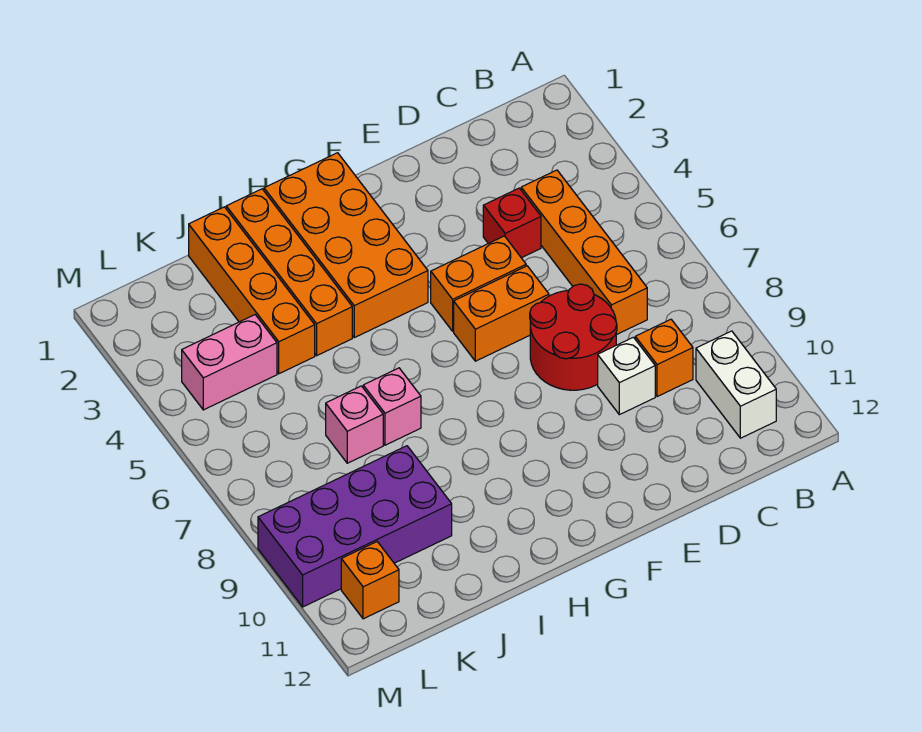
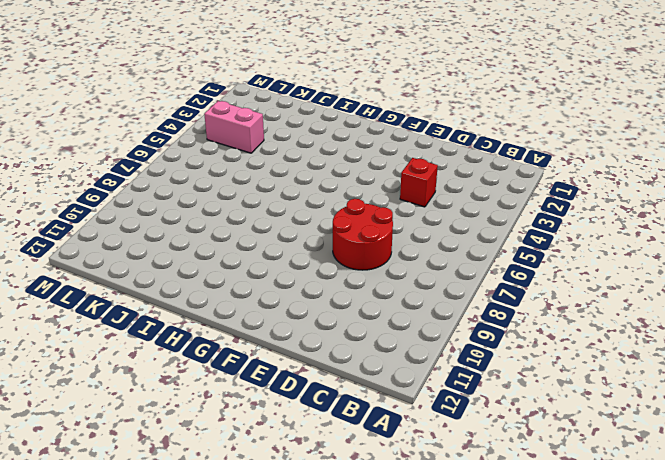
none -> white 1x2 brick [696,331,776,438]
none -> orange 1x4 brick [521,170,647,335]
none -> orange 1x1 brick [635,319,693,397]

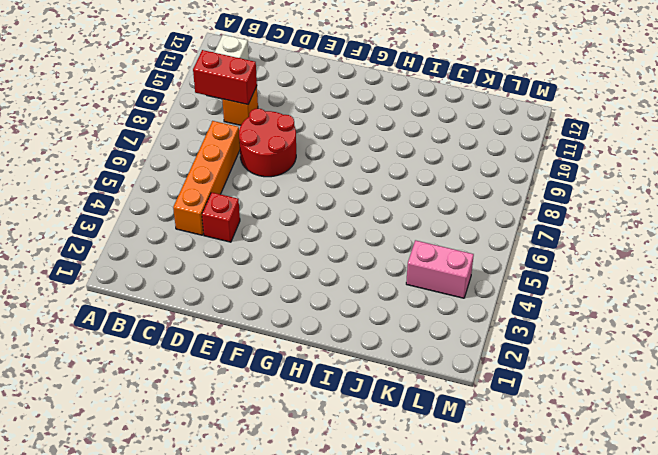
red 1x2 brick [193,50,257,105] -> none
none -> white 1x1 brick [598,337,655,415]
none -> orange 1x2 brick [431,236,526,331]
none -> orange 1x2 brick [454,266,549,361]

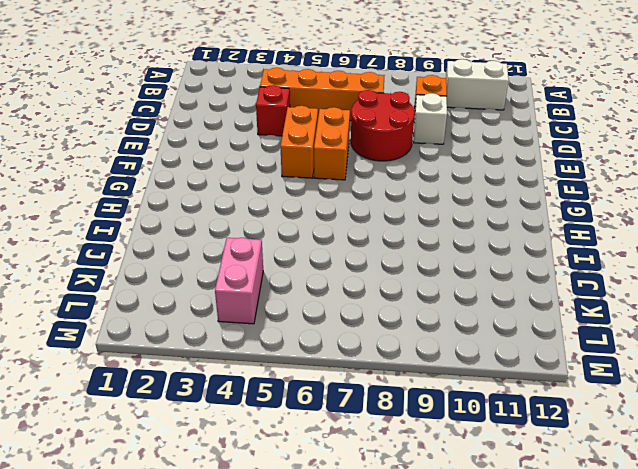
none -> orange 2x4 brick [264,153,428,338]
none -> orange 1x4 brick [226,189,352,356]
none -> pink 1x1 brick [363,368,421,445]

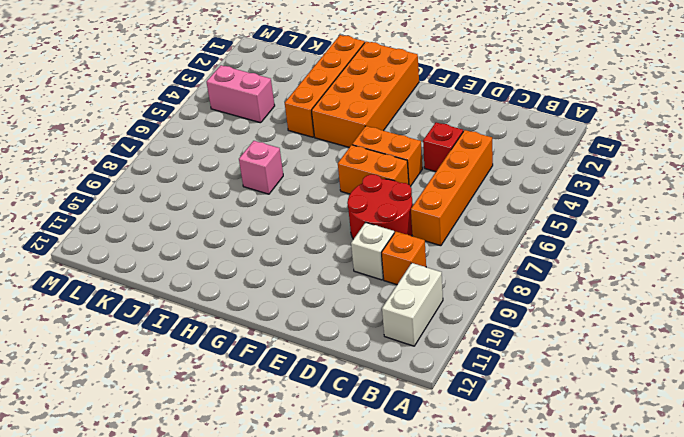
none -> orange 1x4 brick [189,207,315,374]
none -> pink 1x1 brick [326,386,383,463]
none -> purple 2x4 brick [258,446,452,607]

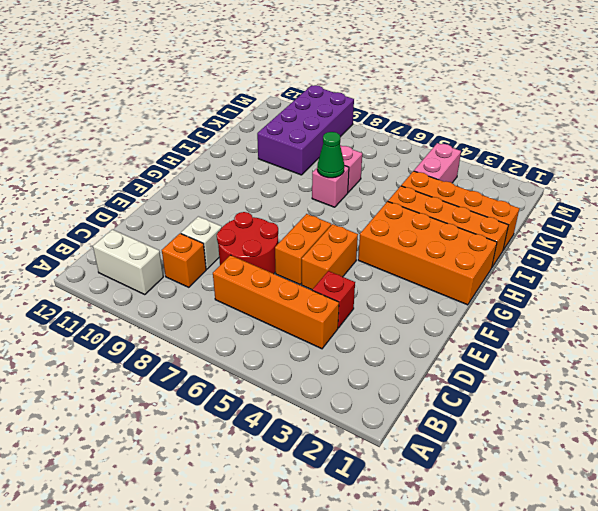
green 1x1 cone [317,132,344,178] -> none
none -> orange 1x1 brick [341,542,399,619]

